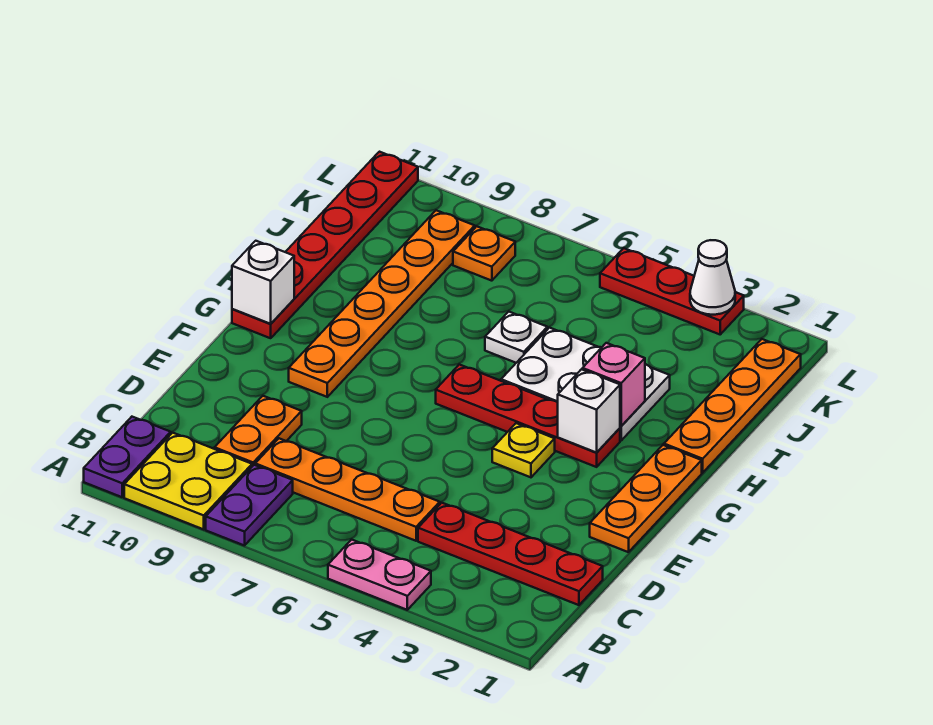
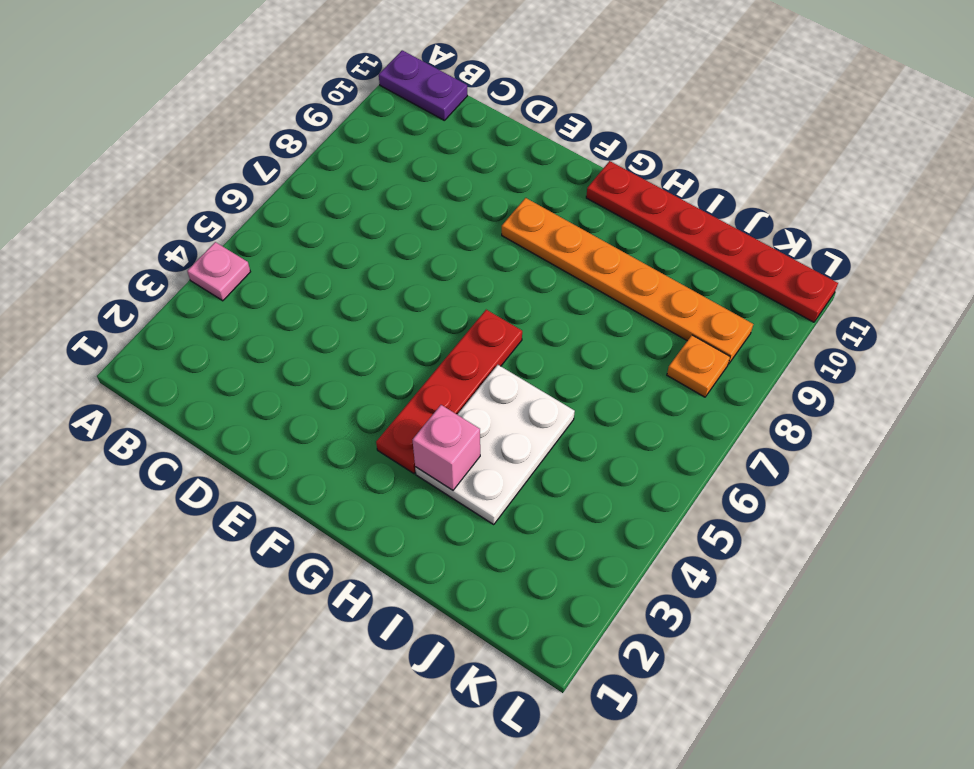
pink 1x1 plate [187,242,250,301] -> pink 1x2 plate [328,540,431,610]
none -> purple 1x2 plate [206,465,293,546]
none -> yellow 2x2 plate [124,433,252,529]
none -> red 1x4 plate [418,503,603,605]

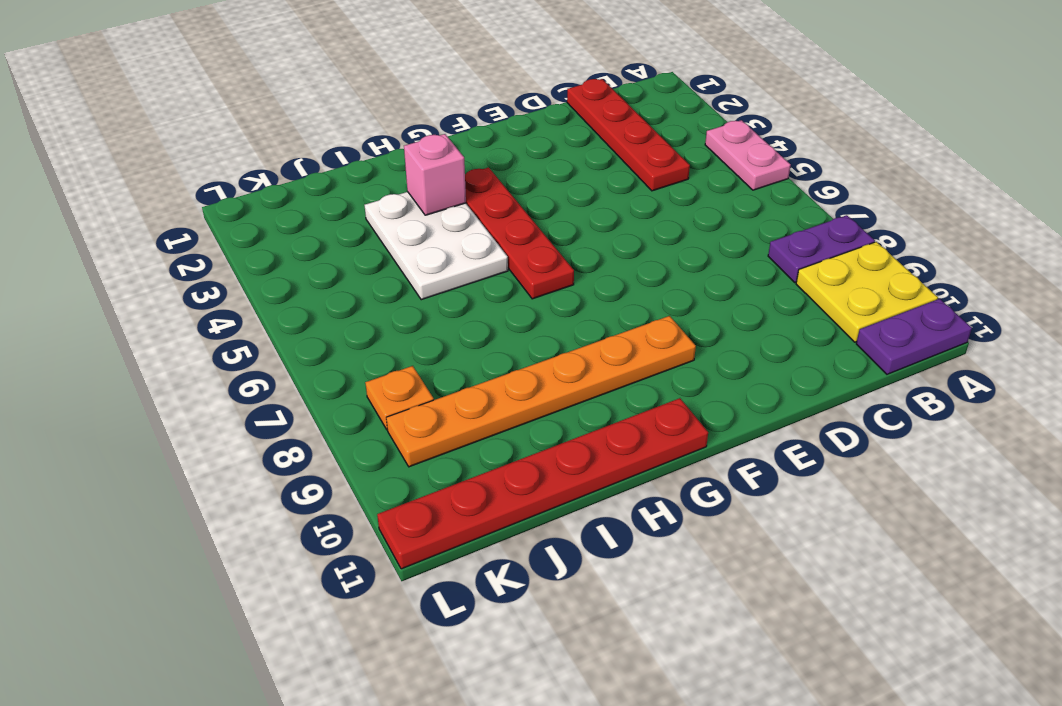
none -> orange 1x4 plate [255,438,440,541]
none -> orange 1x2 plate [215,396,302,466]
none -> orange 1x3 plate [590,445,702,552]

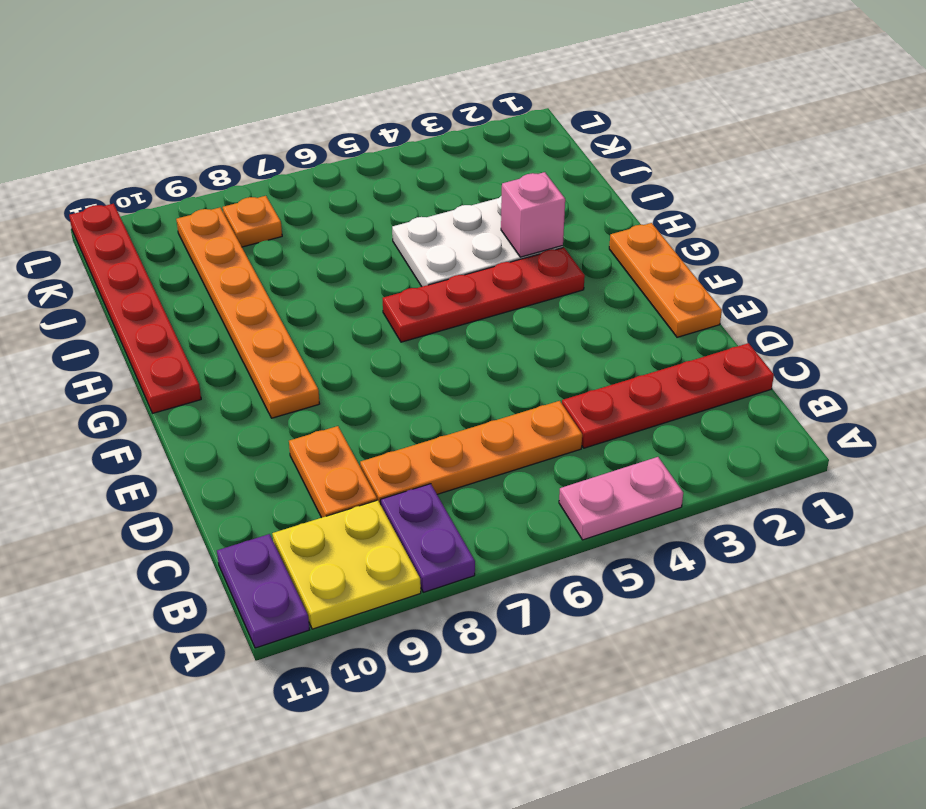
none -> yellow 1x1 plate [492,423,555,477]
none -> orange 1x4 plate [664,339,801,473]
none -> white 1x1 plate [485,312,547,363]

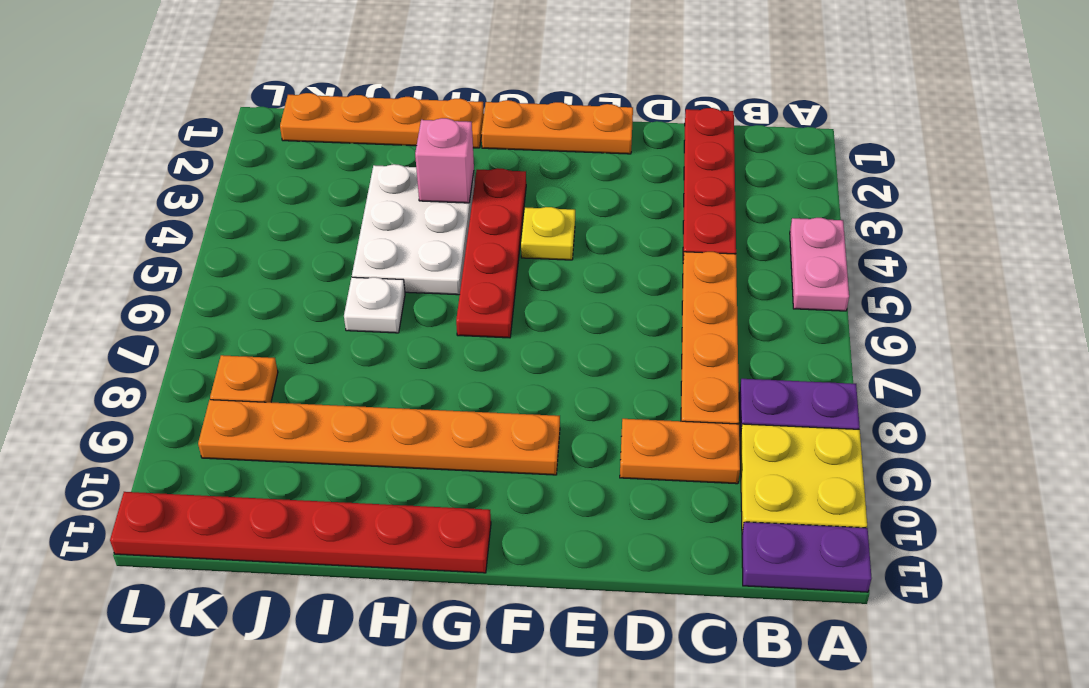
none -> red 1x3 plate [600,248,744,334]
none -> white 1x1 brick [558,369,620,453]
none -> white 1x1 brick [232,241,294,324]

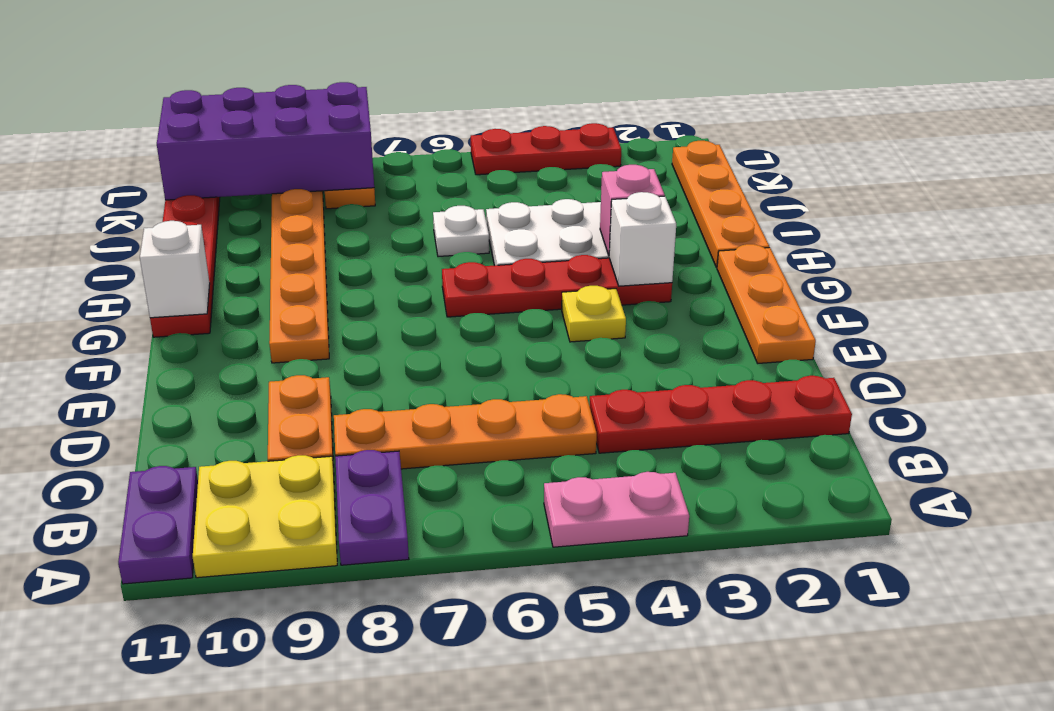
purple 2x4 brick [157,82,374,200] -> none
none -> white 1x1 cone [690,240,735,315]

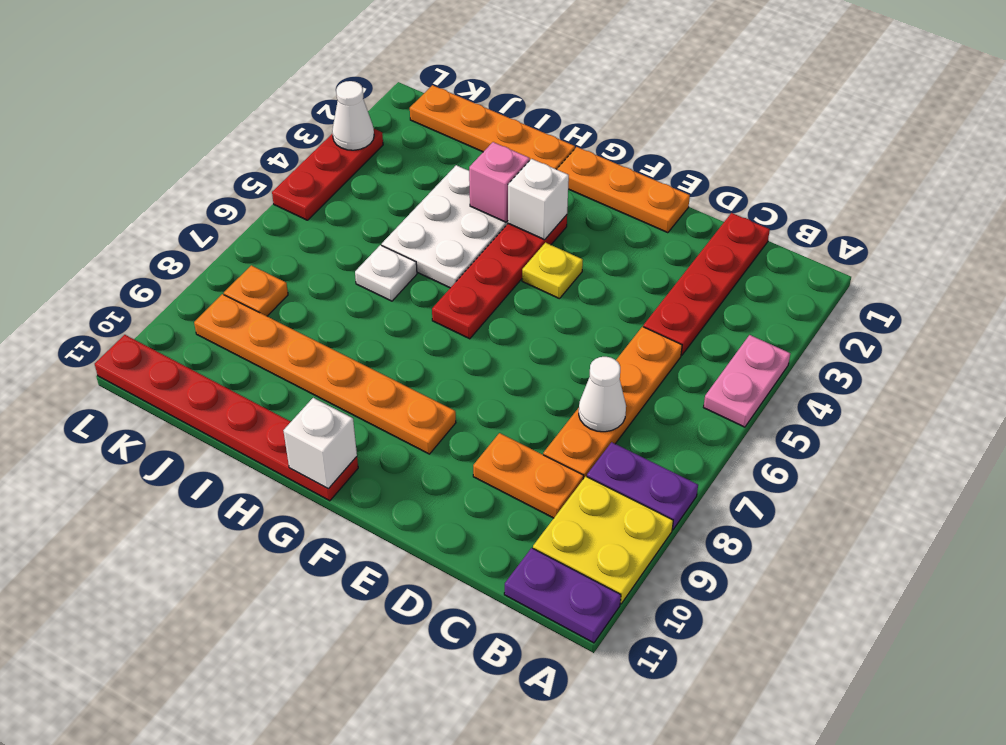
white 1x1 cone [579,357,626,432] -> none

